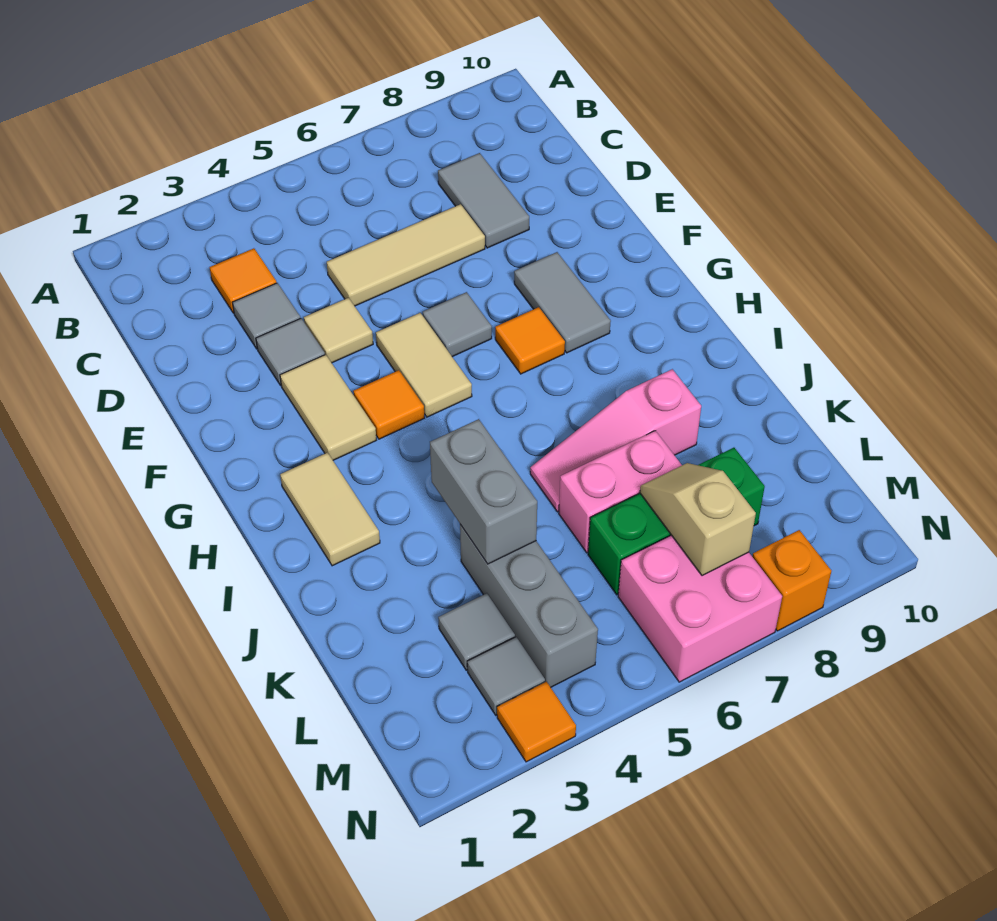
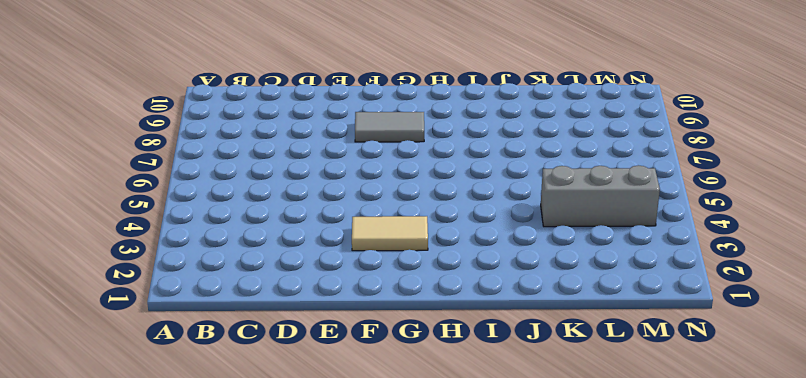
none -> orange 1x1 tile [210,248,277,313]
none -> grey 1x2 tile [438,153,529,248]
none -> grey 1x1 tile [233,283,300,349]

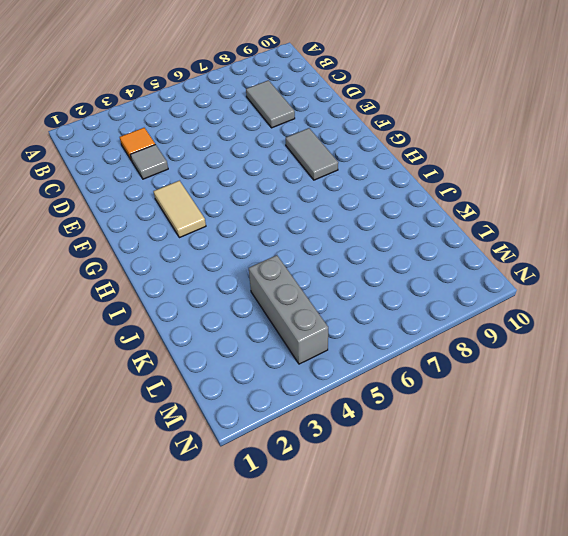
none -> tan 1x3 tile [327,204,485,306]
none -> grey 1x1 tile [256,318,325,385]
none -> tan 1x1 tile [304,298,373,363]

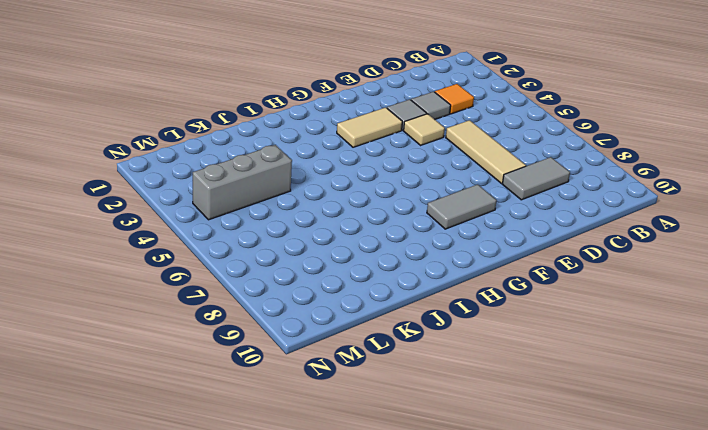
none -> tan 1x2 tile [376,313,472,417]
none -> grey 1x1 tile [423,292,492,357]
none -> orange 1x1 tile [353,370,425,439]

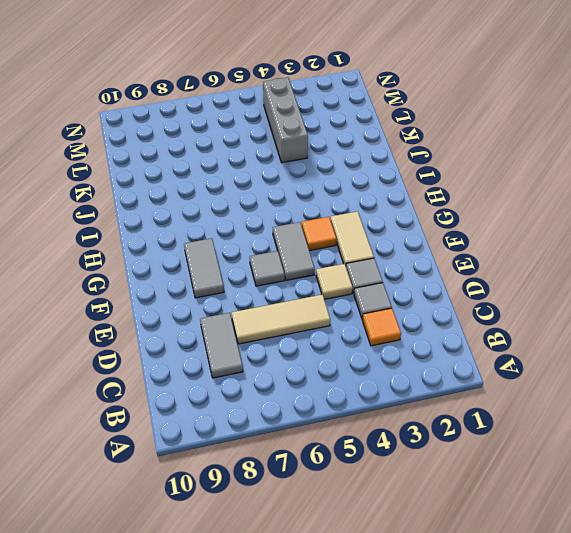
grey 1x2 tile [273,222,315,280] -> tan 1x2 tile [376,313,472,417]
none -> orange 1x1 tile [495,307,565,374]
none -> tan 1x2 tile [280,453,380,566]
none -> pink 1x3 slope [530,369,701,512]

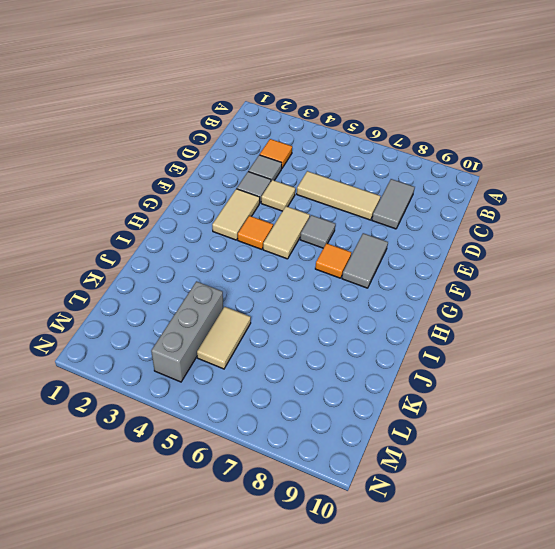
tan 1x2 tile [197,307,251,369] -> tan 1x2 tile moved to [280,453,380,566]
none -> pink 1x3 slope [530,369,701,512]
none -> pink 1x2 brick [559,431,682,553]
none -> grey 1x1 tile [438,593,515,670]

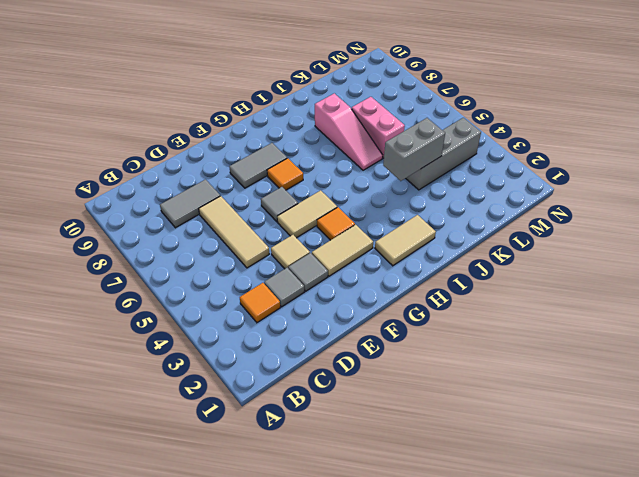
none -> grey 1x1 tile [438,593,515,670]
none -> green 1x3 brick [588,448,765,595]
none -> grey 1x1 tile [467,637,545,715]

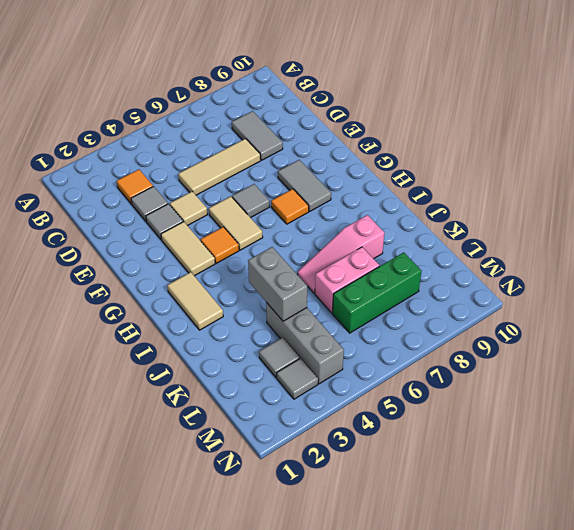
none -> pink 2x2 brick [618,535,782,682]
none -> orange 1x1 tile [497,682,576,762]
none -> orange 1x1 brick [752,530,831,631]

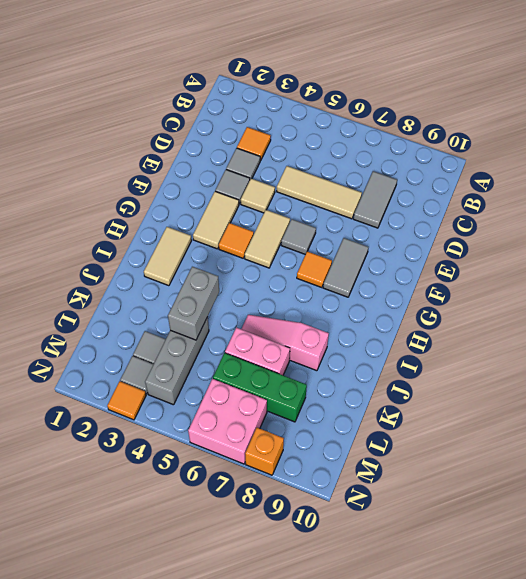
none -> tan 1x2 slope [640,463,756,576]

